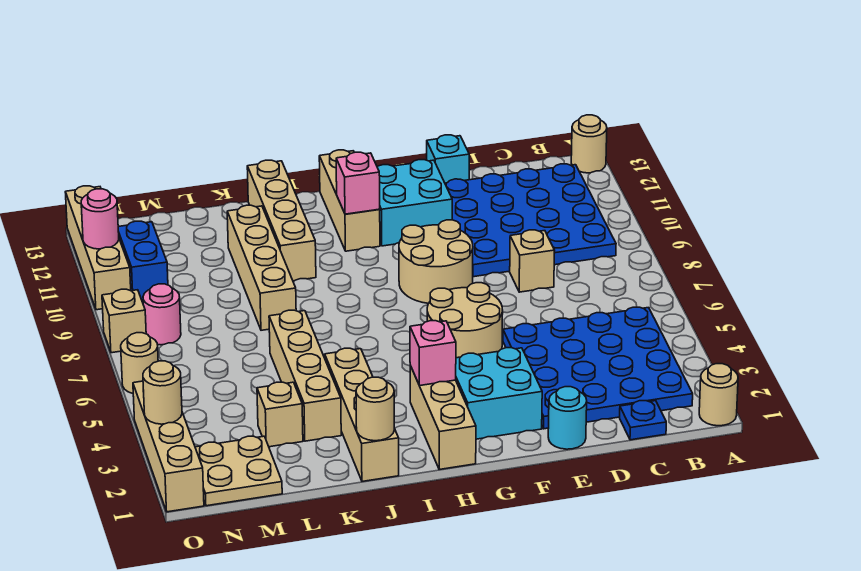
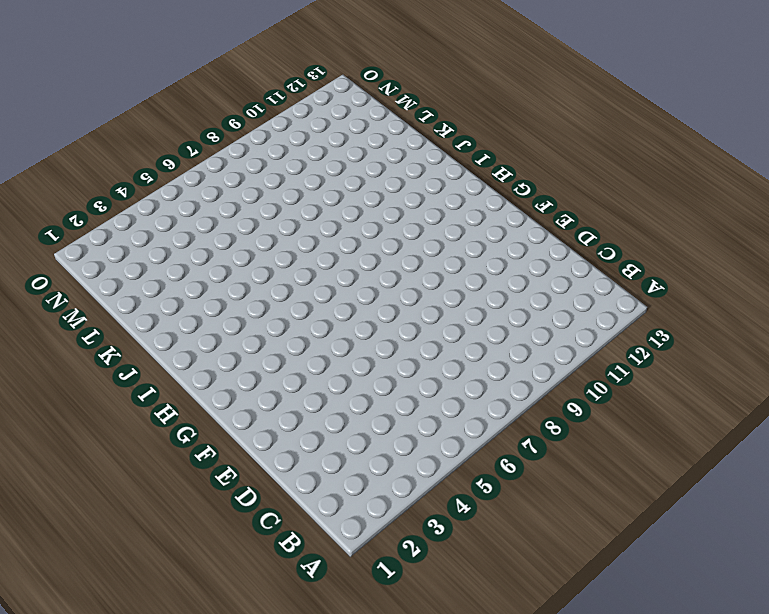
none -> tan 1x1 round brick [699,364,738,426]
none -> tan 1x1 round brick [571,115,607,173]
none -> blue 4x4 plate [503,307,693,429]
none -> blue 4x4 plate [445,164,616,277]

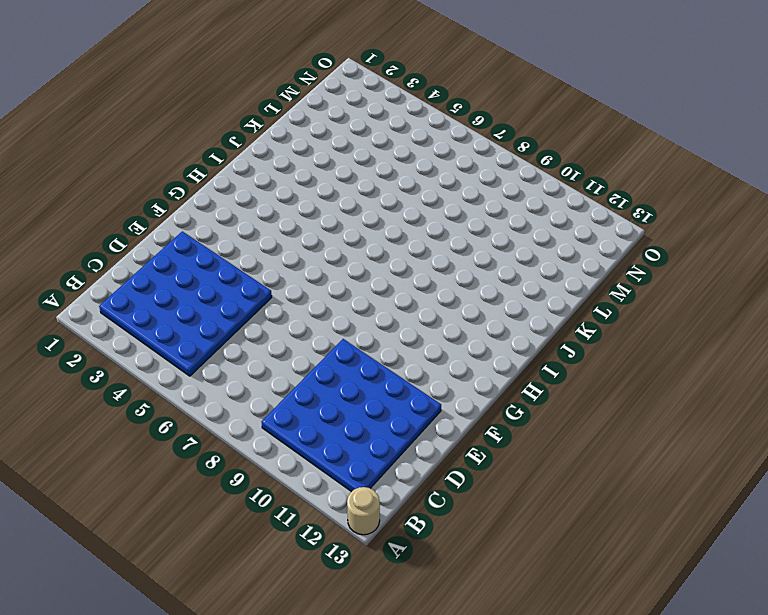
none -> tan 1x1 round brick [699,364,738,426]
none -> blue 1x1 plate [620,401,666,440]
none -> tan 1x1 brick [510,230,555,292]
none -> cyan 1x1 round brick [548,387,587,449]

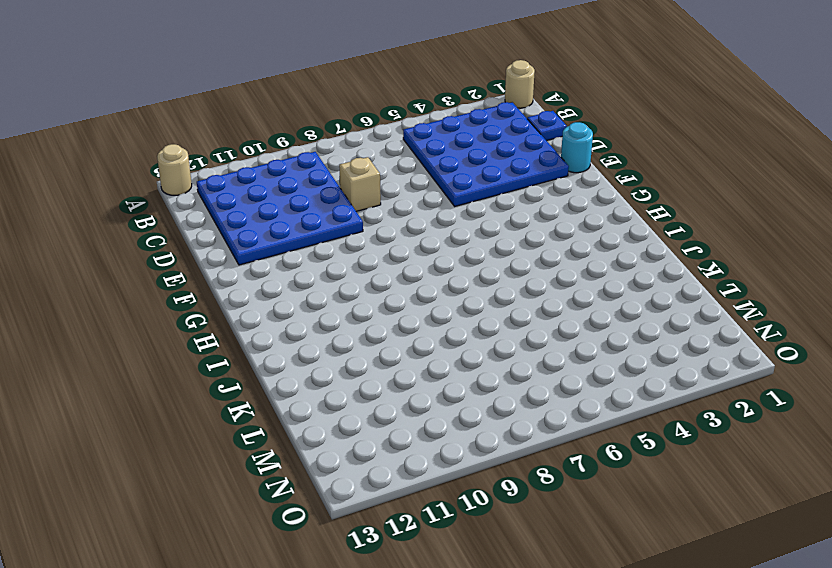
none -> cyan 1x1 brick [427,135,469,183]
none -> cyan 2x2 brick [456,348,542,439]
none -> tan 2x2 round brick [427,283,503,358]
none -> tan 2x2 round brick [399,220,473,303]

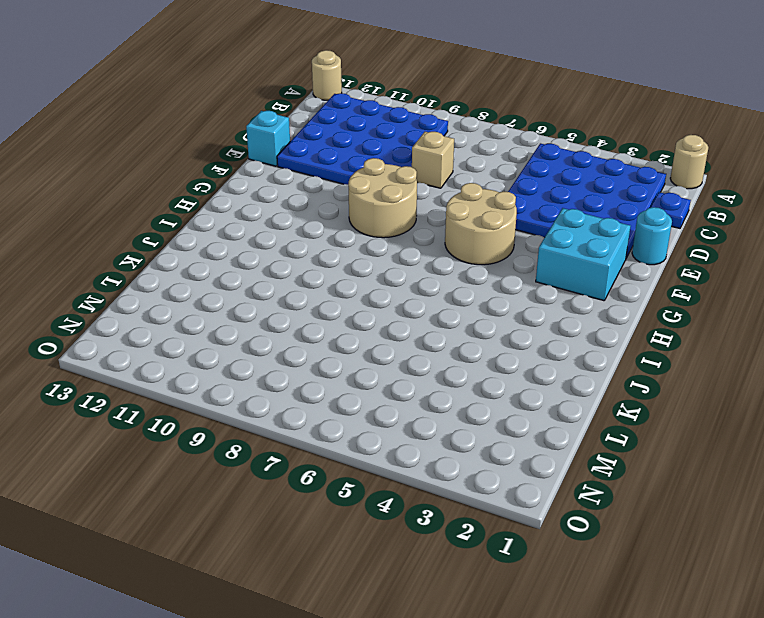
none -> cyan 2x2 brick [377,160,452,246]
none -> tan 1x3 brick [410,366,476,469]
none -> tan 1x3 brick [319,150,380,251]
none -> tan 1x4 brick [325,348,399,482]

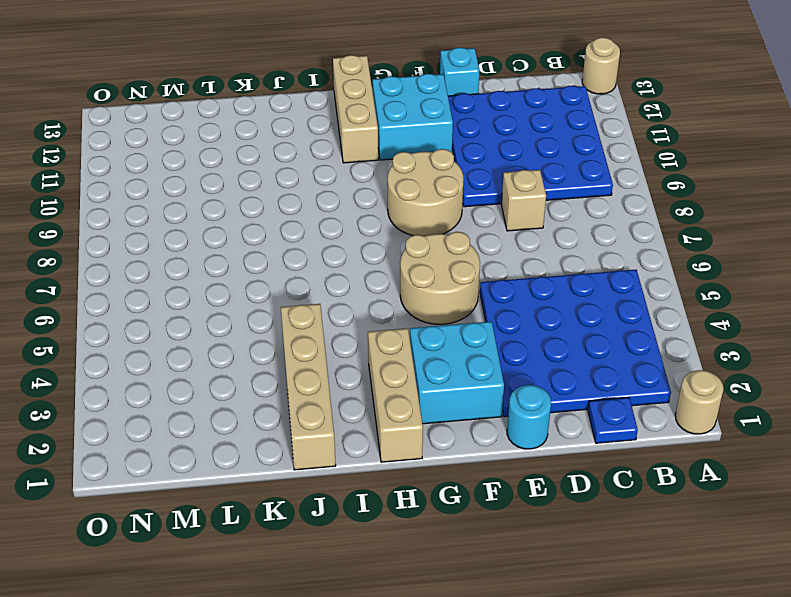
none -> tan 1x4 brick [247,160,316,281]
none -> tan 1x4 brick [269,310,341,441]
none -> tan 1x4 brick [227,205,296,330]
none -> tan 1x1 brick [257,382,303,447]

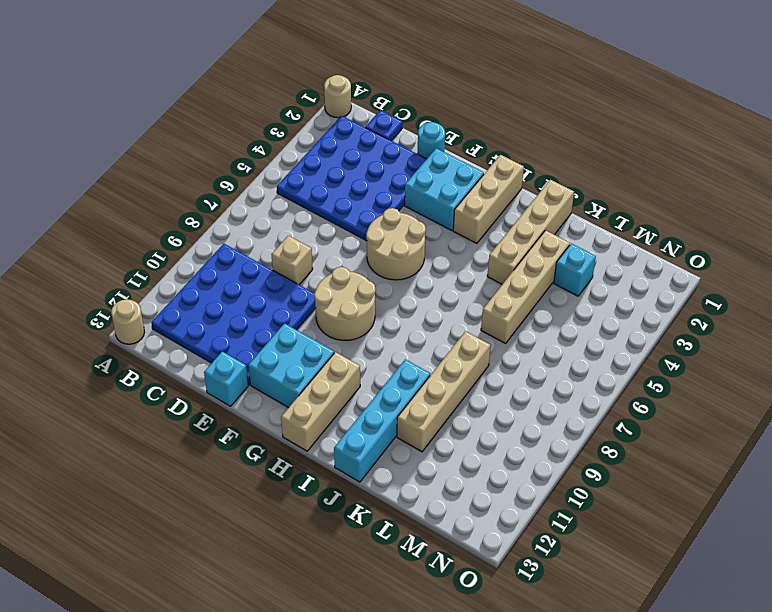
cyan 1x4 brick [334,360,430,482] -> tan 1x4 brick [247,160,316,281]
cyan 1x1 brick [554,243,596,296] -> tan 1x1 brick [257,382,303,447]
none -> tan 2x2 plate [195,436,282,506]
none -> pink 1x1 round brick [143,284,181,345]
none -> blue 1x2 brick [118,221,168,302]
none -> tan 1x4 brick [133,381,204,512]

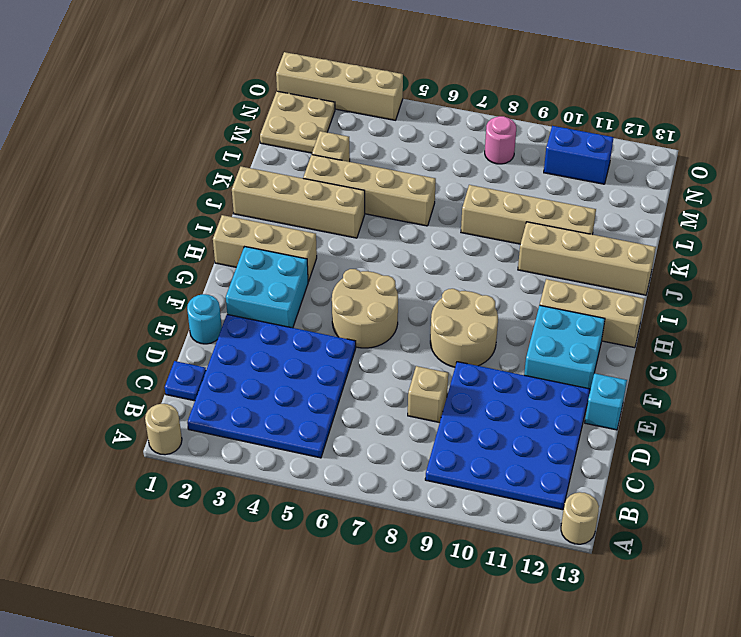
none -> tan 1x1 round brick [121,333,158,393]
none -> tan 1x1 brick [102,289,146,353]
none -> tan 1x4 brick [65,186,131,310]
none -> pink 1x1 brick [410,321,456,386]

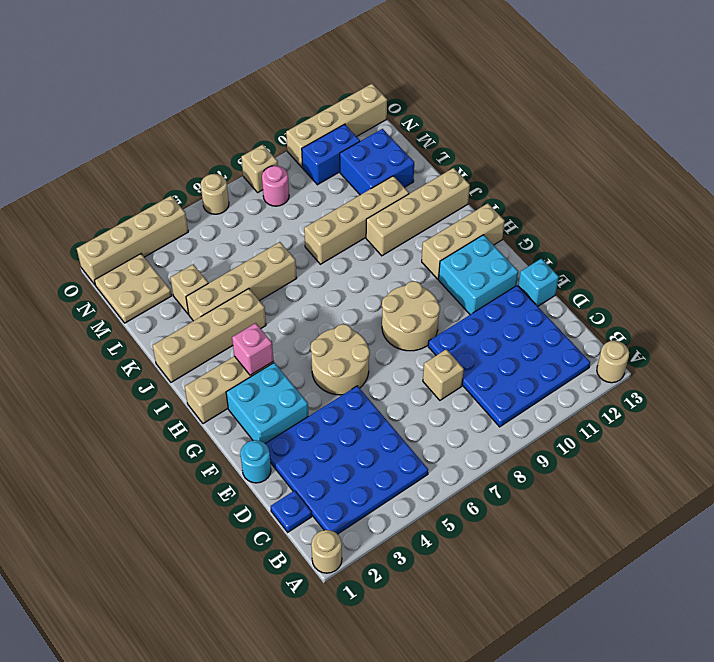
blue 2x2 brick [340,129,414,195] -> none
none -> pink 1x1 brick [336,152,380,214]
none -> tan 1x1 round brick [356,377,394,441]
none -> tan 1x1 round brick [143,361,182,424]
none -> pink 1x1 round brick [81,189,119,249]

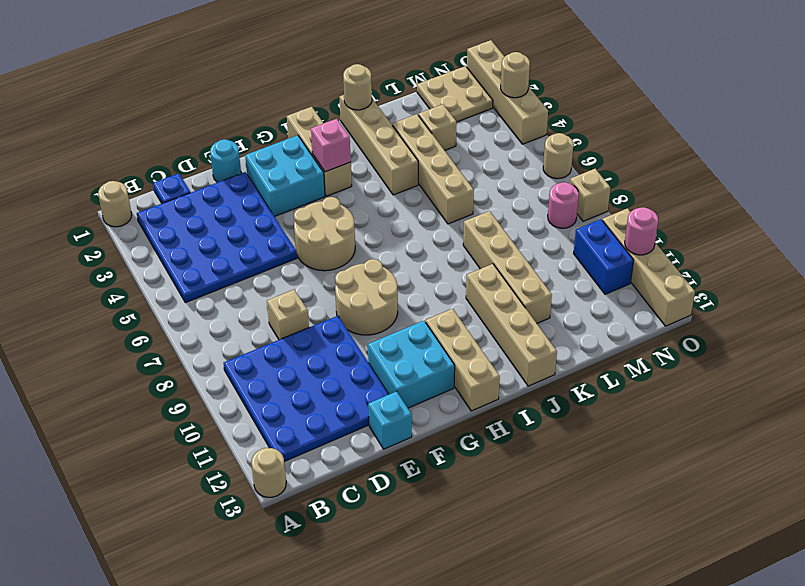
none -> pink 1x1 brick [336,152,380,214]

